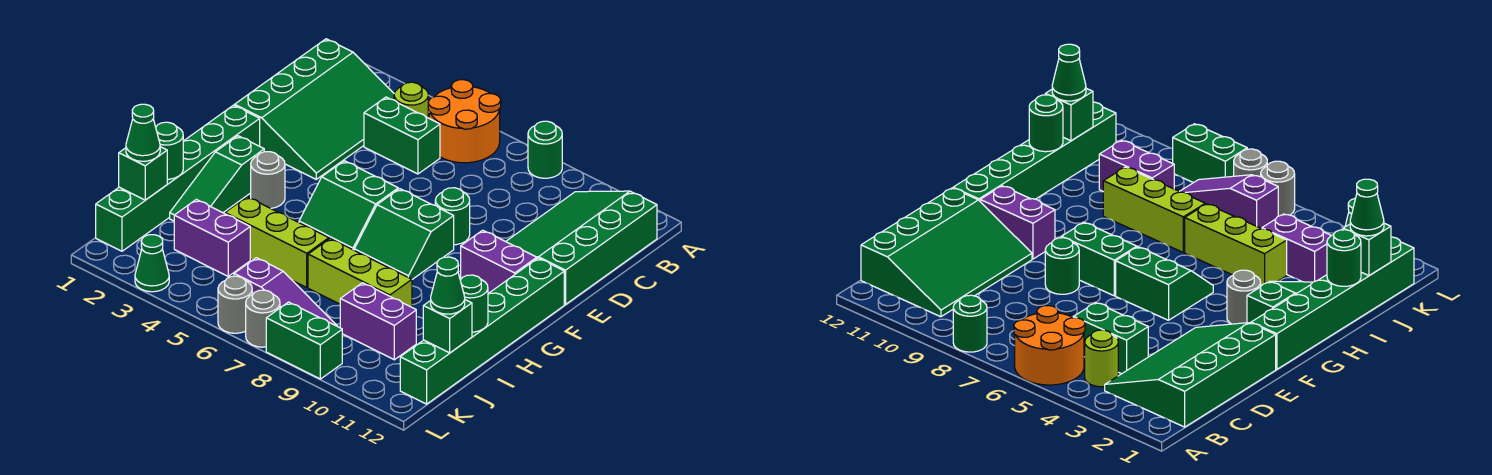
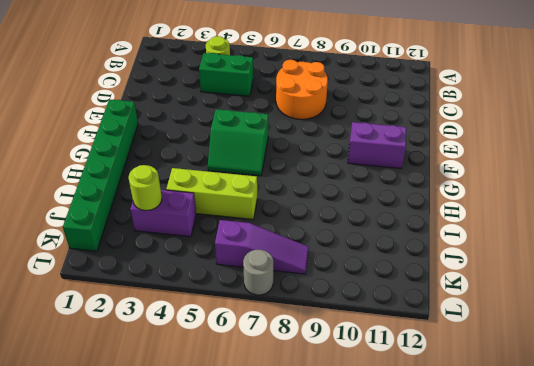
orange 2x2 round brick [276,60,328,119] -> orange 2x2 round brick moved to [428,80,501,163]
lime 1x1 round brick [129,165,162,211] -> none
none -> green 1x1 round brick [528,121,562,178]
none -> green 3x4 slope [235,39,394,179]
none -> green 3x4 slope [506,191,657,304]

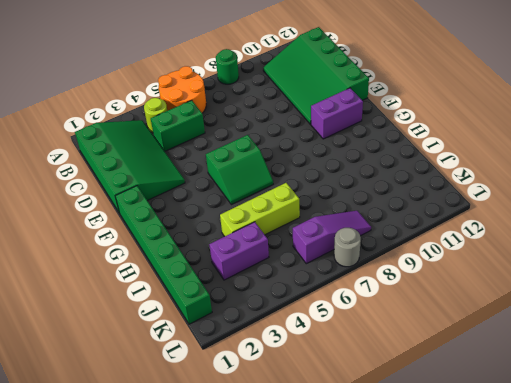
none -> green 1x1 round brick [435,188,470,245]
none -> green 2x2 slope [354,189,454,279]
none -> green 1x6 brick [400,258,564,404]

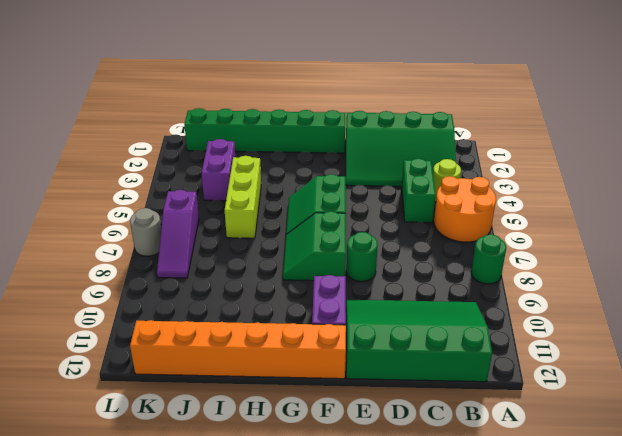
orange 1x6 brick [130,320,346,379] -> green 1x6 brick [400,258,564,404]
none -> green 1x3 slope [170,136,264,221]
none -> grey 1x1 round brick [251,152,285,208]
none -> lime 1x3 brick [308,238,412,307]

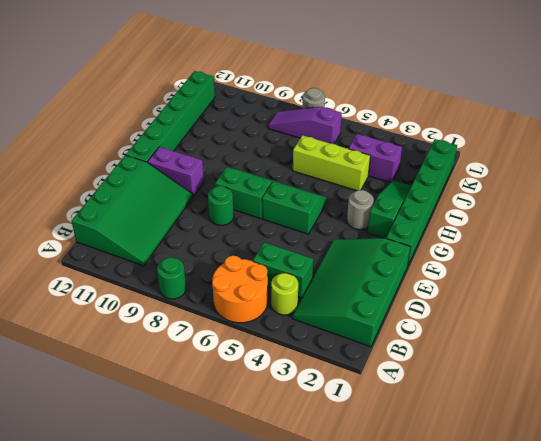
none -> lime 1x3 brick [308,238,412,307]
none -> purple 1x2 brick [340,283,416,360]
none -> green 1x1 cone [135,235,169,292]

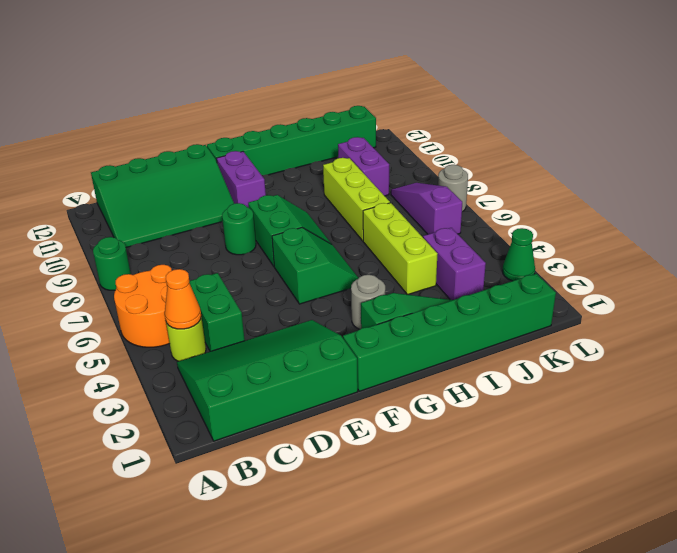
orange 1x1 cone [165,269,201,329] -> none
none -> grey 1x1 round brick [218,276,252,333]
none -> green 1x2 brick [266,302,342,379]
none -> green 1x1 round brick [156,122,183,179]

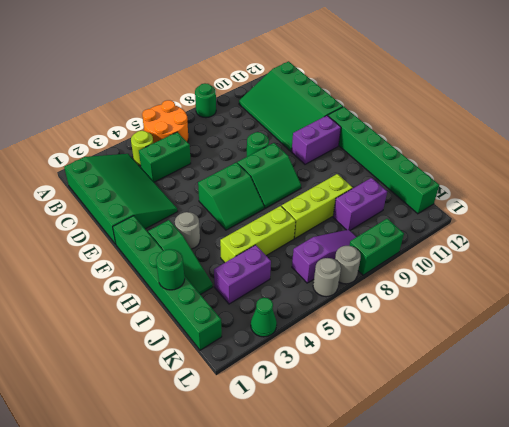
none -> green 1x1 round brick [460,275,488,332]
none -> green 1x1 brick [119,147,167,200]
none -> green 1x1 brick [423,300,472,353]

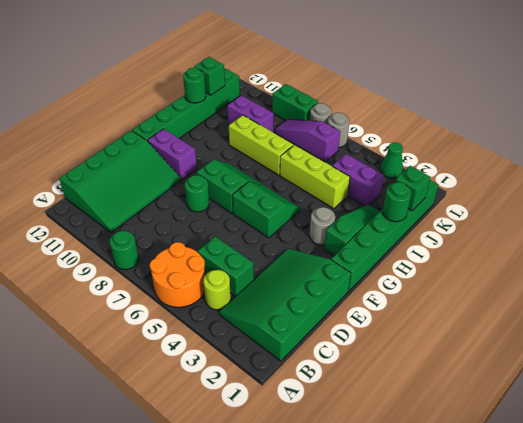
none -> green 1x1 cone [126,104,160,161]
none -> green 1x1 cone [431,257,465,314]

